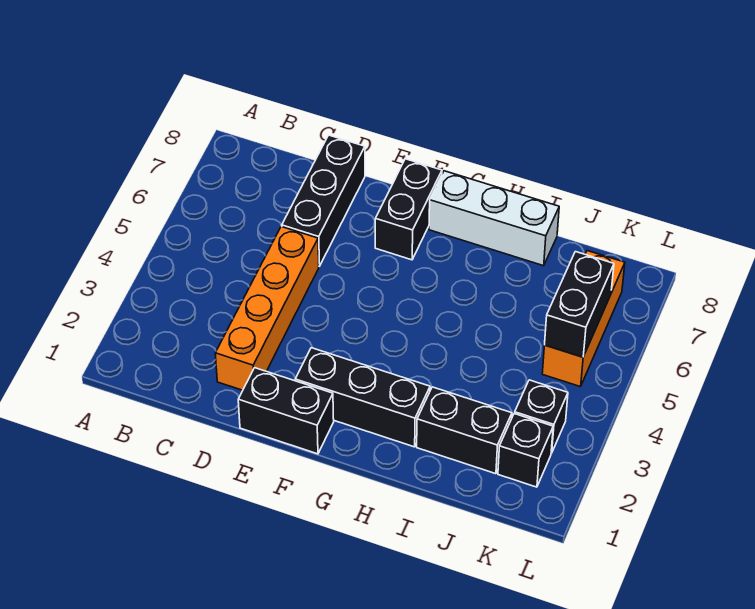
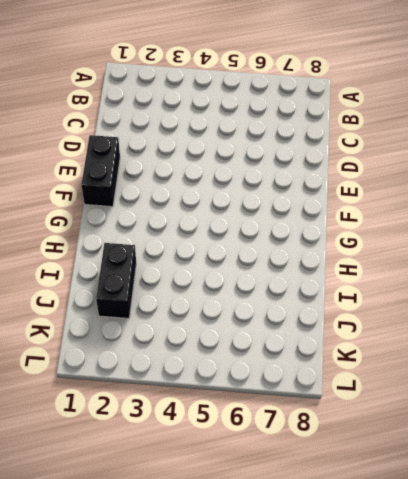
none -> orange 1x4 brick [215,227,319,390]
none -> black 1x3 brick [282,135,365,266]

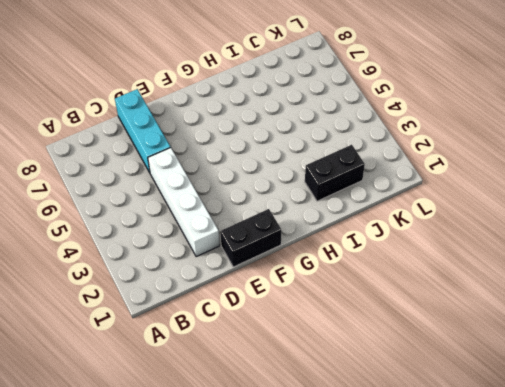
white 1x4 brick [148,148,220,257] -> orange 1x4 brick [215,227,319,390]
cyan 1x3 brick [115,89,171,172] -> black 1x3 brick [282,135,365,266]
none -> black 1x3 brick [295,348,430,447]
none -> black 1x2 brick [375,159,442,260]

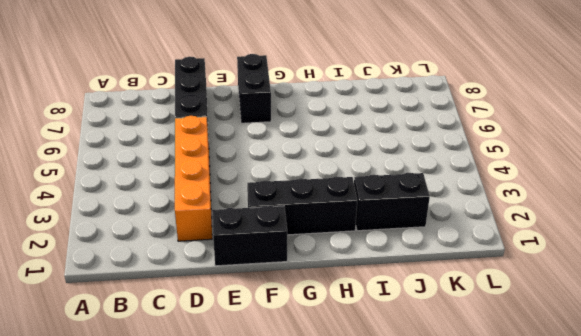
none -> white 1x3 brick [429,171,559,266]
none -> black 1x1 brick [498,414,553,487]

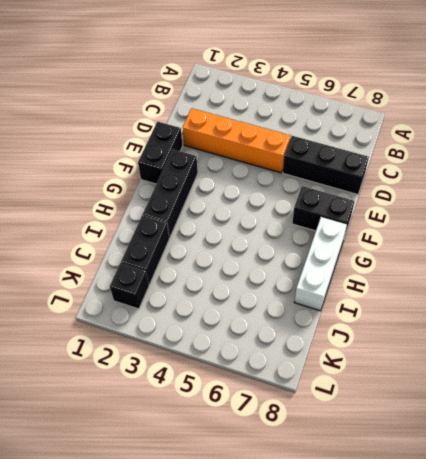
none -> black 1x1 brick [515,380,568,453]
none -> orange 1x3 brick [542,251,625,387]

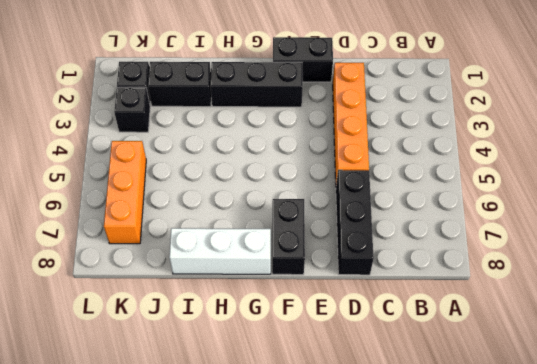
none -> black 1x2 brick [545,252,614,357]

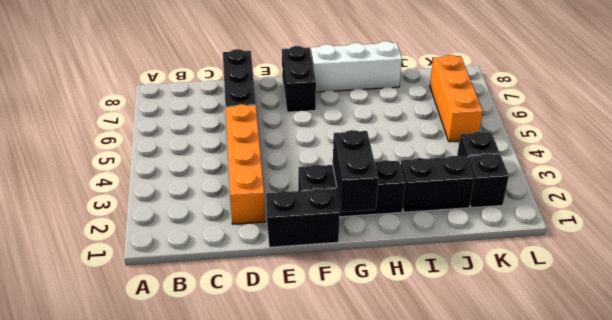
black 1x2 brick [333,130,378,212] -> black 1x2 brick moved to [545,252,614,357]

